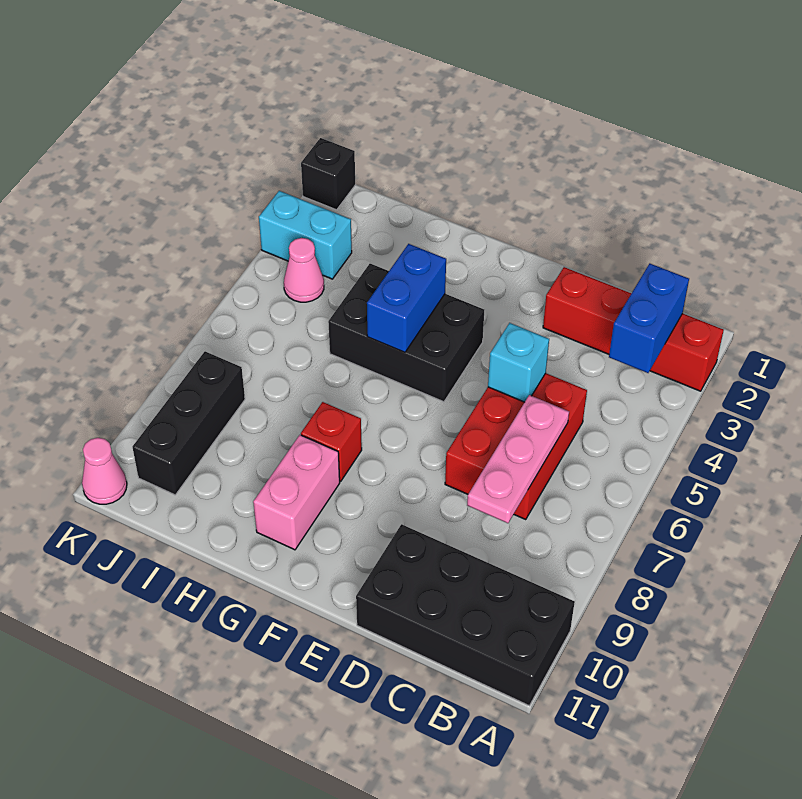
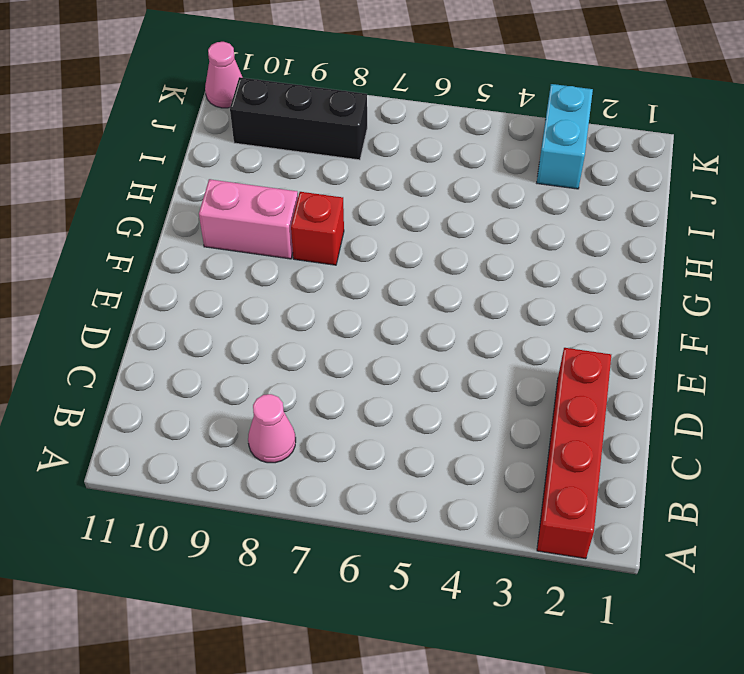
pink 1x1 cone [248,394,296,463] -> pink 1x1 cone moved to [284,238,324,302]
none -> black 2x4 brick [356,524,575,706]
none -> red 2x3 brick [445,373,587,519]
none -> black 2x3 brick [328,264,484,402]

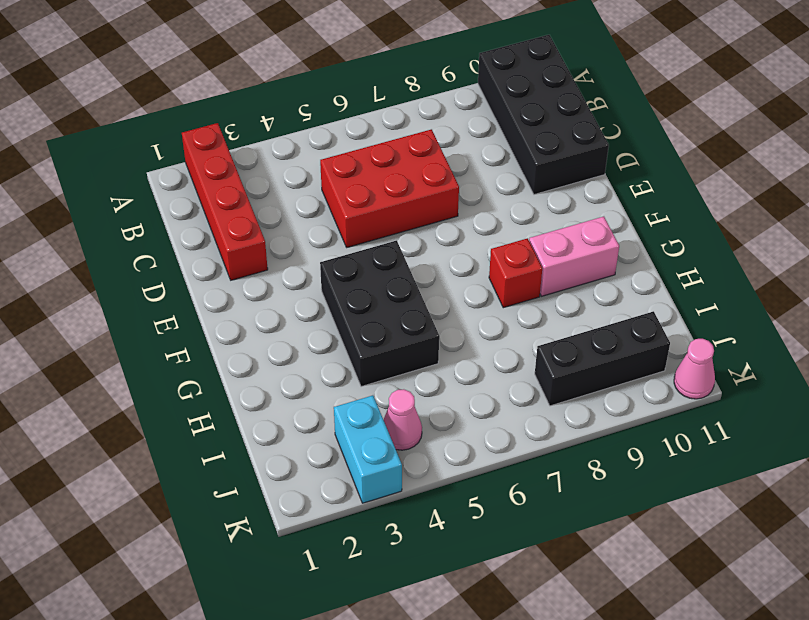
none -> black 1x1 brick [301,138,355,210]
none -> blue 1x2 brick [609,264,689,373]
none -> pink 1x3 plate [467,395,569,523]

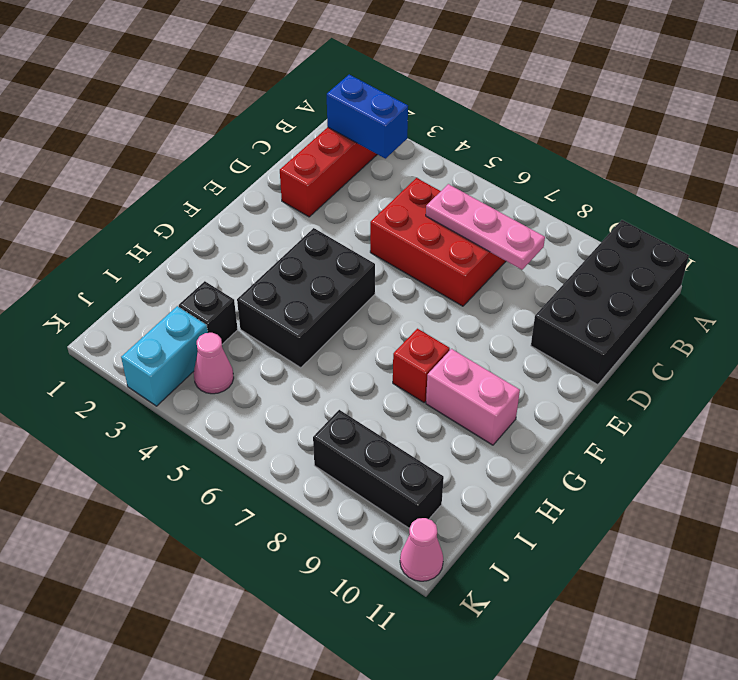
black 1x1 brick [179,281,238,344] -> black 1x1 brick moved to [301,138,355,210]
none -> cyan 1x1 brick [488,323,549,402]
none -> blue 1x2 brick [367,244,446,352]

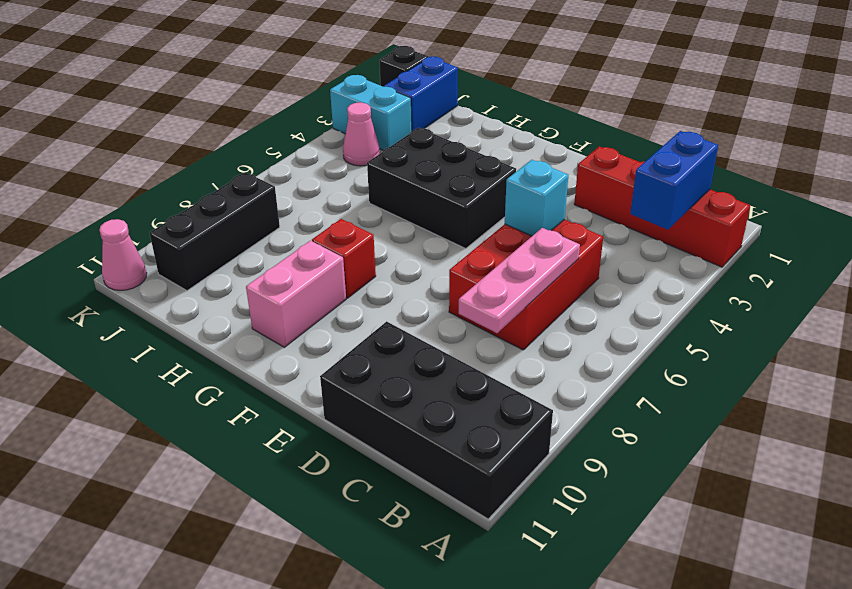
blue 1x2 brick [384,57,458,130] -> blue 1x2 brick moved to [367,244,446,352]

